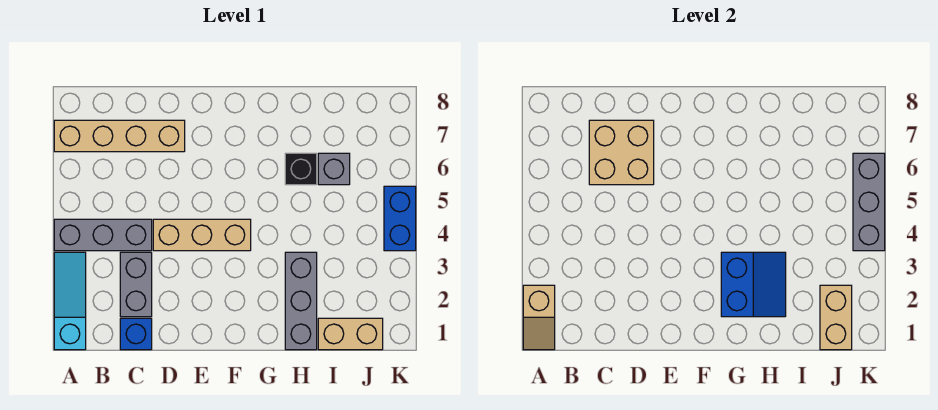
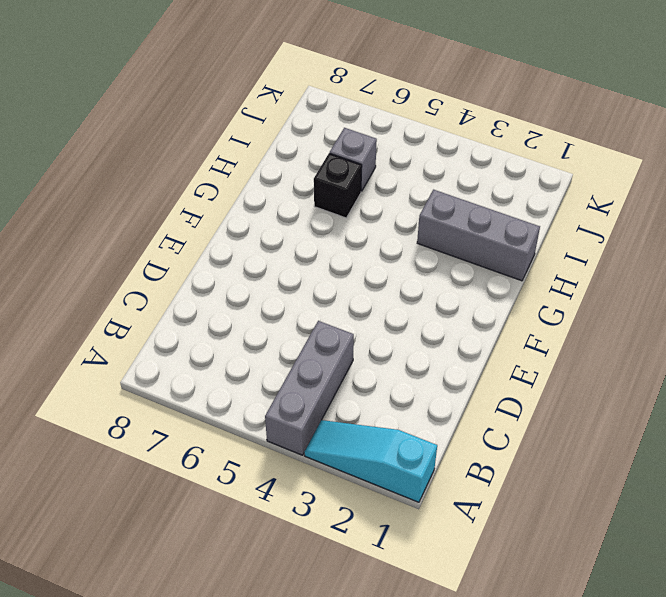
none -> tan 1x4 brick [54,120,185,152]
none -> blue 1x1 brick [120,318,152,350]
none -> grey 1x2 brick [120,252,152,317]

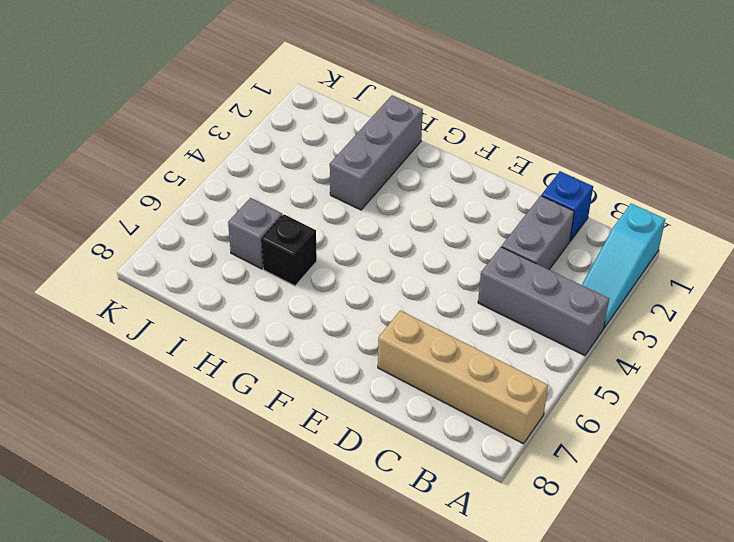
none -> tan 1x3 brick [153,219,251,251]
none -> tan 1x2 brick [318,318,383,350]
none -> blue 1x2 brick [384,186,416,251]

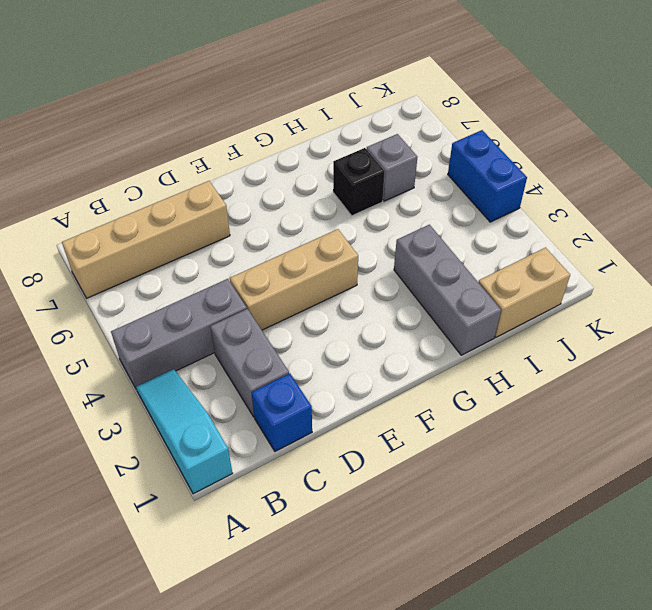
none -> tan 1x2 slope [523,285,555,350]
none -> tan 2x2 brick [589,120,654,185]
none -> blue 2x2 slope [721,252,786,317]

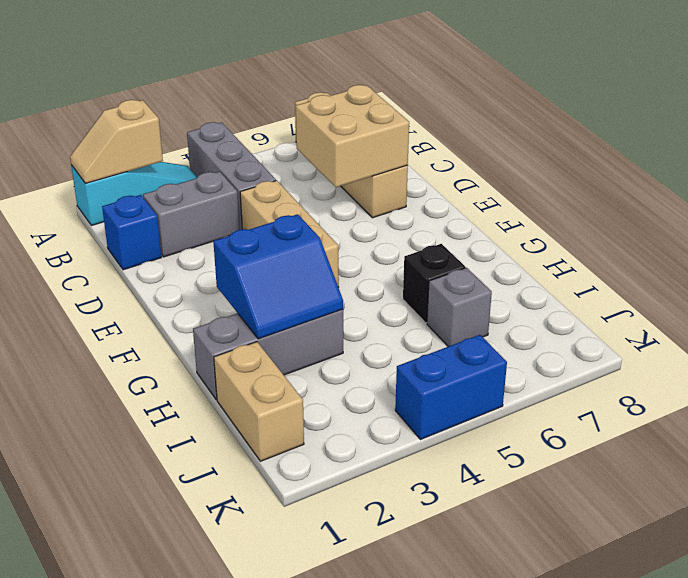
none -> tan 1x2 brick [820,285,852,350]
none -> grey 1x3 brick [853,153,885,251]

